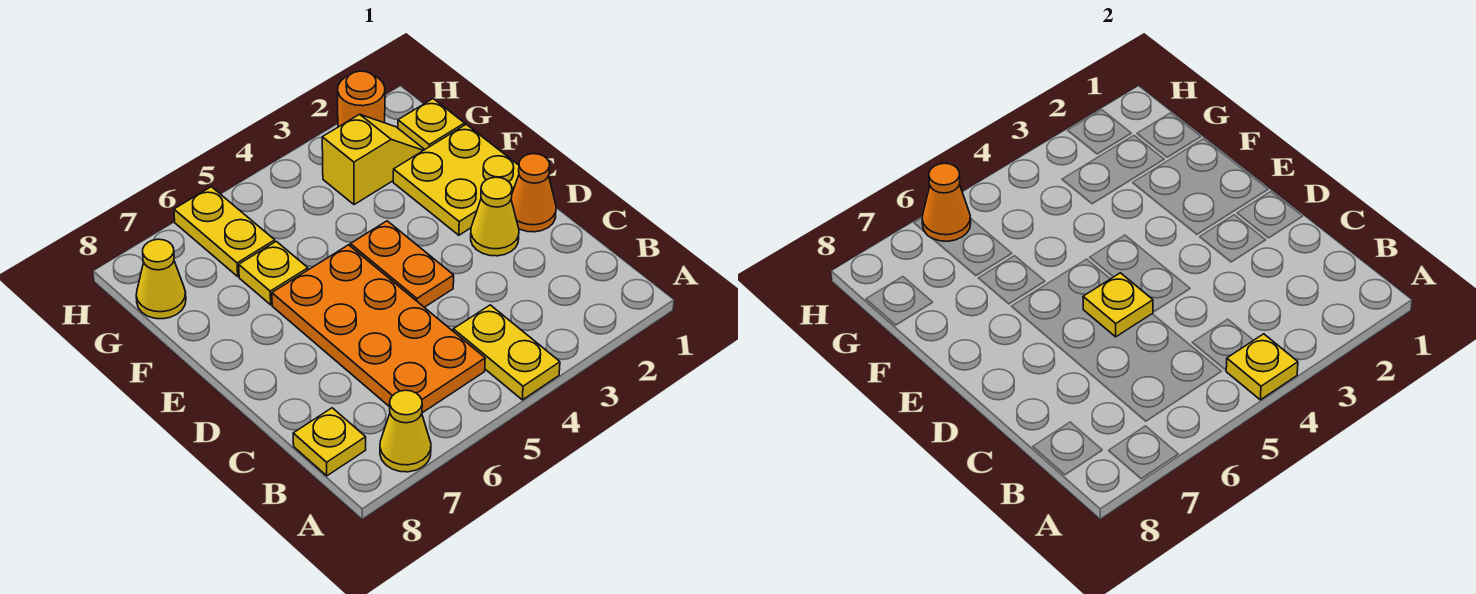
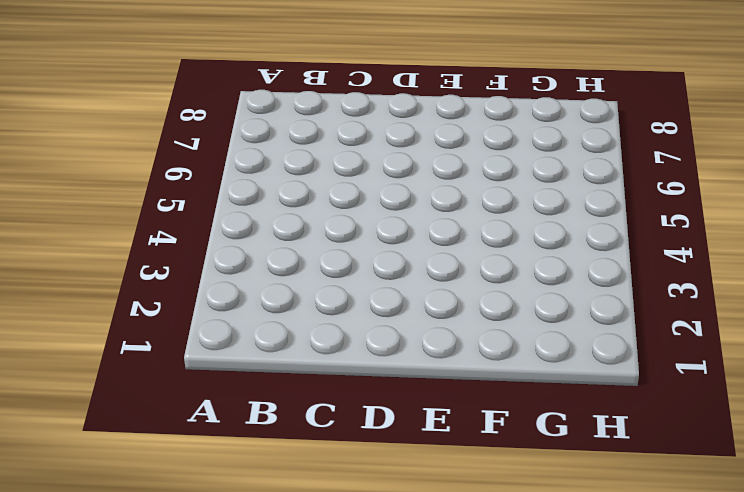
none -> yellow 1x2 plate [453,305,560,400]
none -> yellow 1x1 cone [380,390,431,472]
none -> orange 2x4 plate [272,245,485,413]

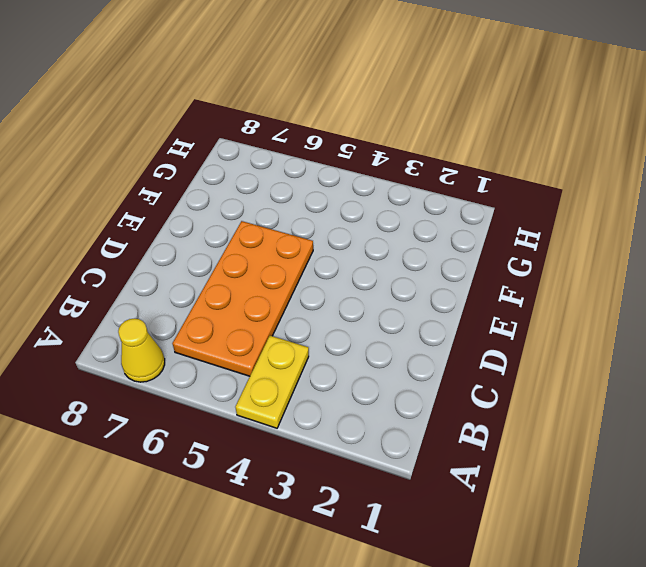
none -> yellow 1x1 plate [293,408,366,476]
none -> orange 1x1 cone [511,154,556,232]
none -> yellow 1x1 cone [471,177,519,256]

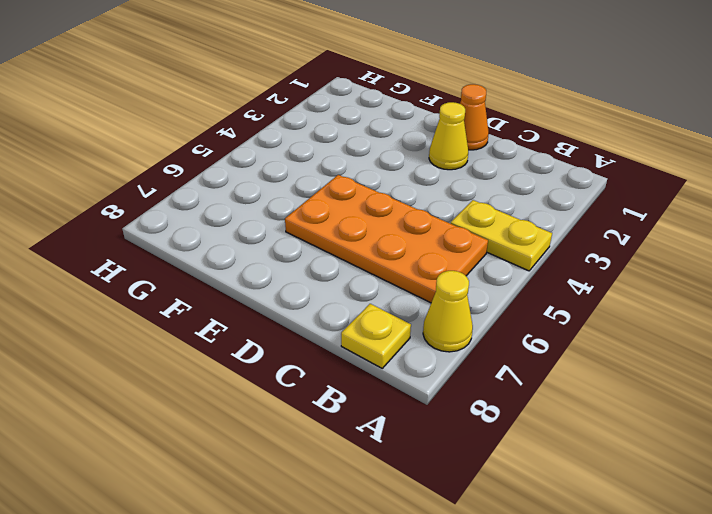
none -> orange 1x2 plate [350,221,454,307]
none -> yellow 2x2 plate [393,124,519,235]
none -> yellow 1x1 plate [239,241,308,305]

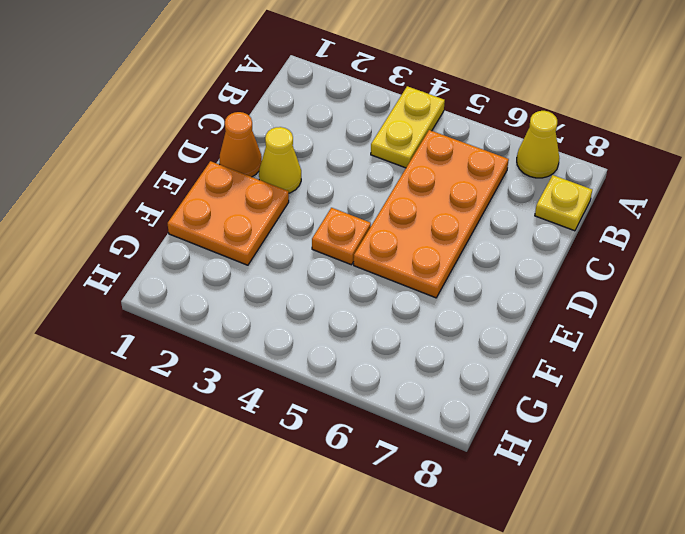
orange 2x2 plate [168,161,289,265] -> yellow 2x2 plate [393,124,519,235]
orange 1x1 plate [312,208,371,265] -> orange 1x2 plate [350,221,454,307]
none -> yellow 1x1 plate [239,241,308,305]
none -> yellow 1x1 plate [398,99,465,149]
none -> yellow 1x2 slope [322,114,425,205]

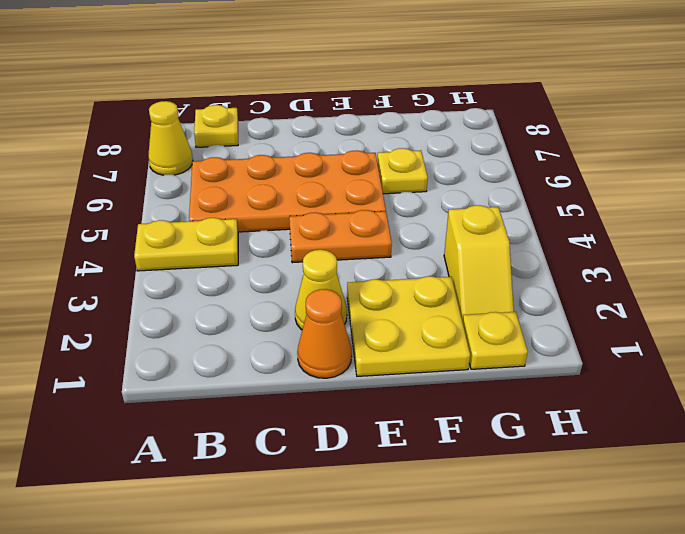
none -> yellow 1x2 plate [174,187,275,276]
none -> yellow 1x1 cone [136,239,186,319]
none -> orange 1x1 round brick [338,71,385,127]

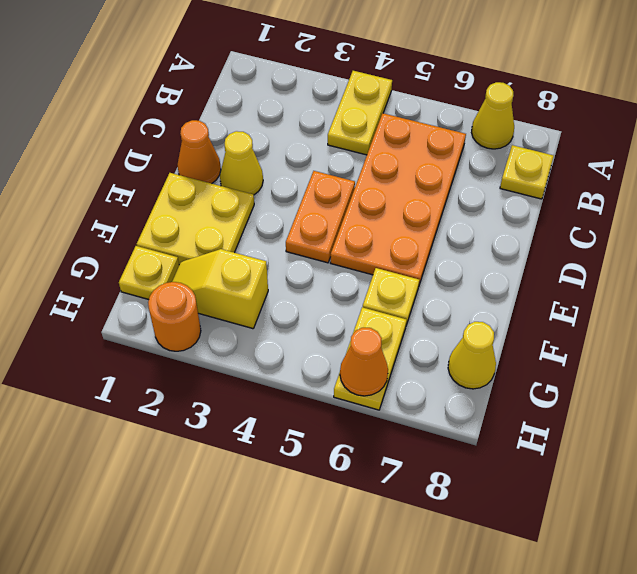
none -> yellow 1x1 plate [1226,334,1298,400]
none -> yellow 1x1 plate [1083,273,1153,337]

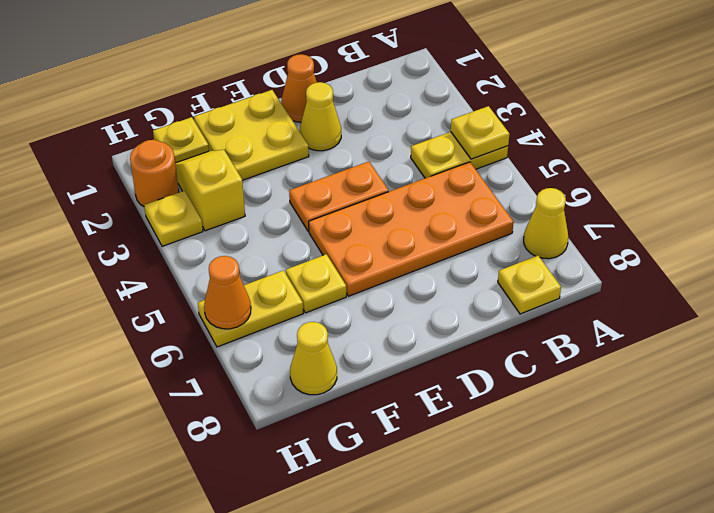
yellow 1x1 plate [144,191,203,246] -> yellow 1x1 plate moved to [1083,273,1153,337]

